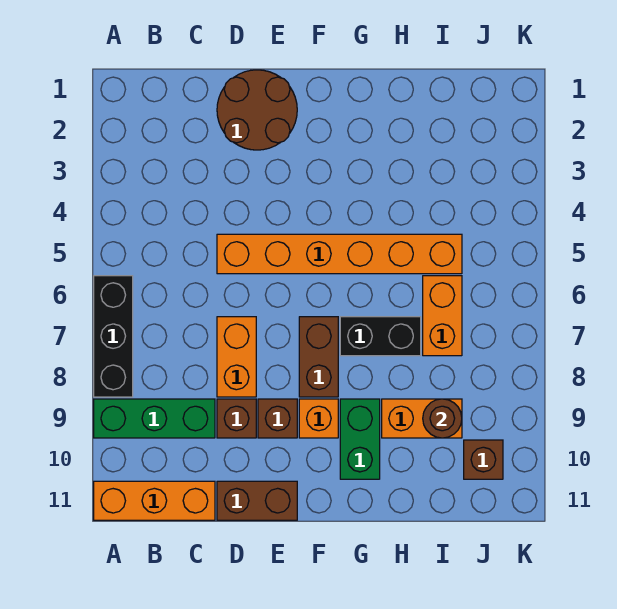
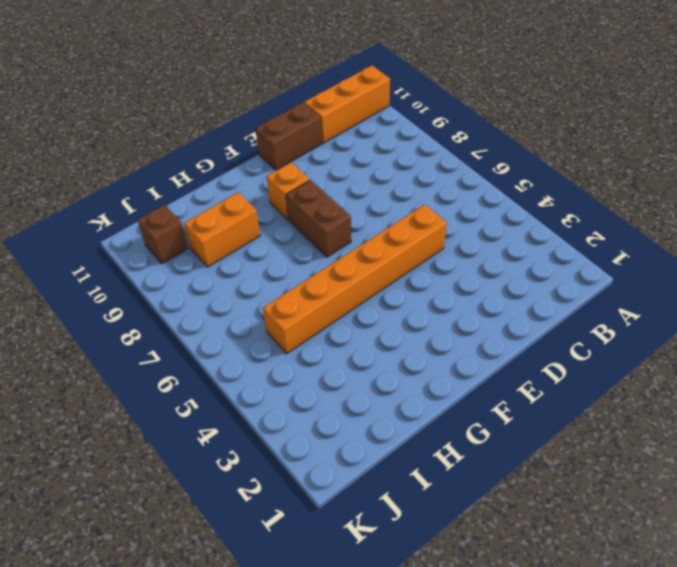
none -> black 1x3 brick [94,276,133,397]
none -> green 1x3 brick [94,399,215,438]
none -> brown 2x2 round brick [217,70,297,150]

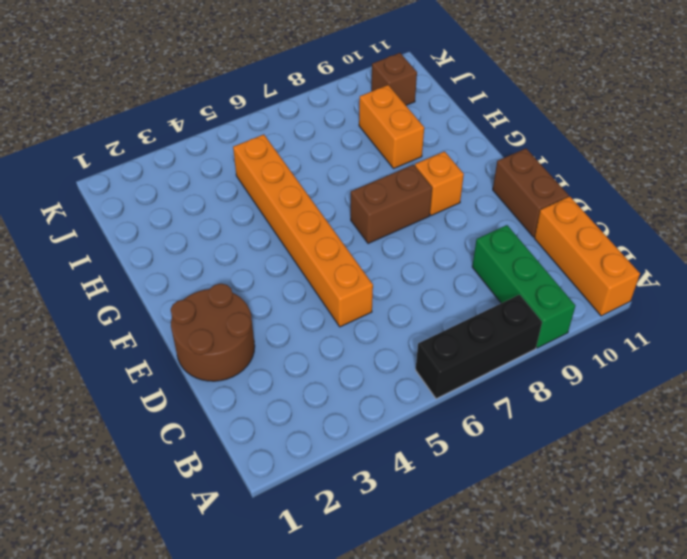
none -> orange 1x2 brick [217,317,256,397]
none -> brown 1x1 brick [217,399,256,438]
none -> brown 1x1 brick [258,399,297,438]

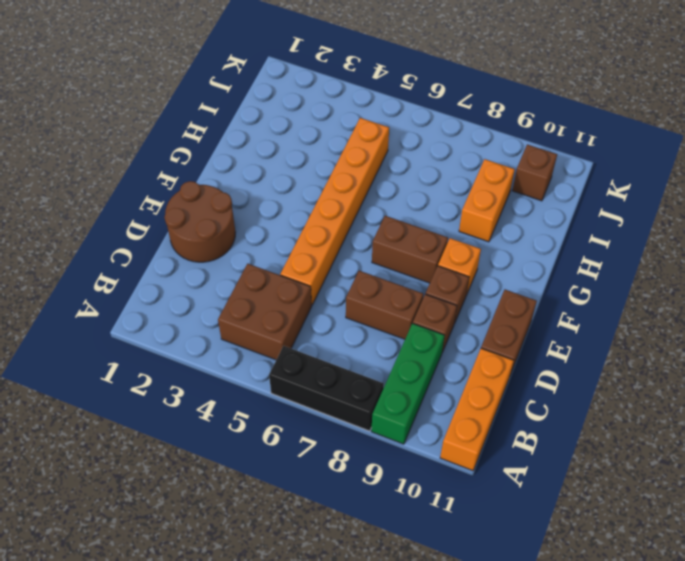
brown 2x2 brick [218,264,312,360] -> none
brown 1x2 brick [346,271,423,339] -> orange 1x2 brick [217,317,256,397]
none -> black 1x2 brick [340,317,421,356]
none -> green 1x2 brick [340,399,380,479]
none -> orange 1x2 brick [423,276,462,356]

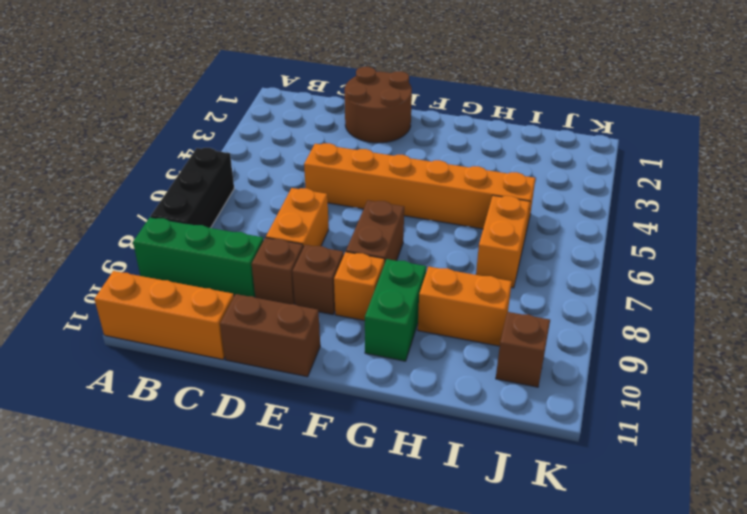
none -> black 1x2 brick [340,317,421,356]
none -> brown 1x1 round brick [423,399,462,438]

